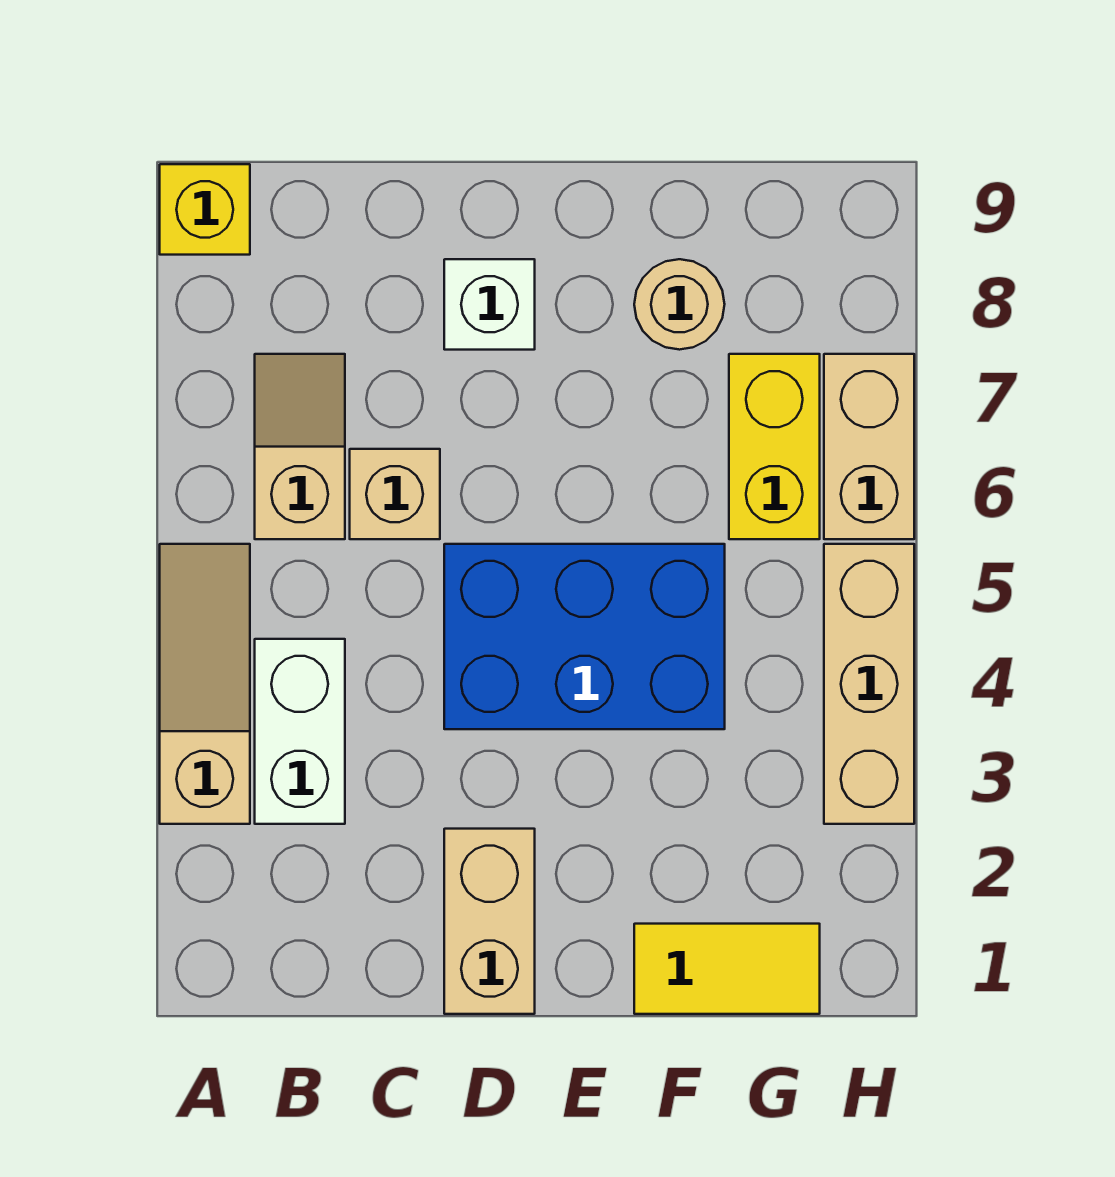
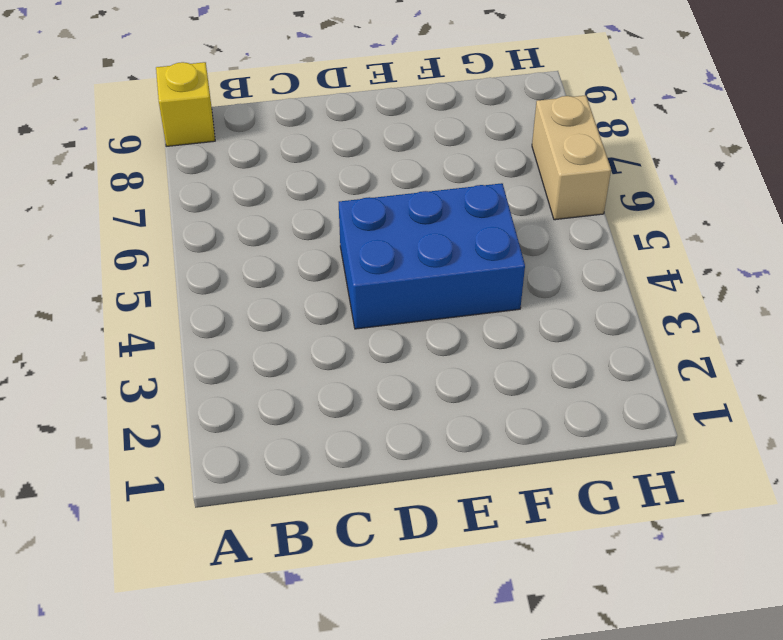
none -> tan 1x3 slope [160,544,250,824]
none -> white 1x2 brick [255,639,345,824]
none -> tan 1x2 slope [255,354,345,539]

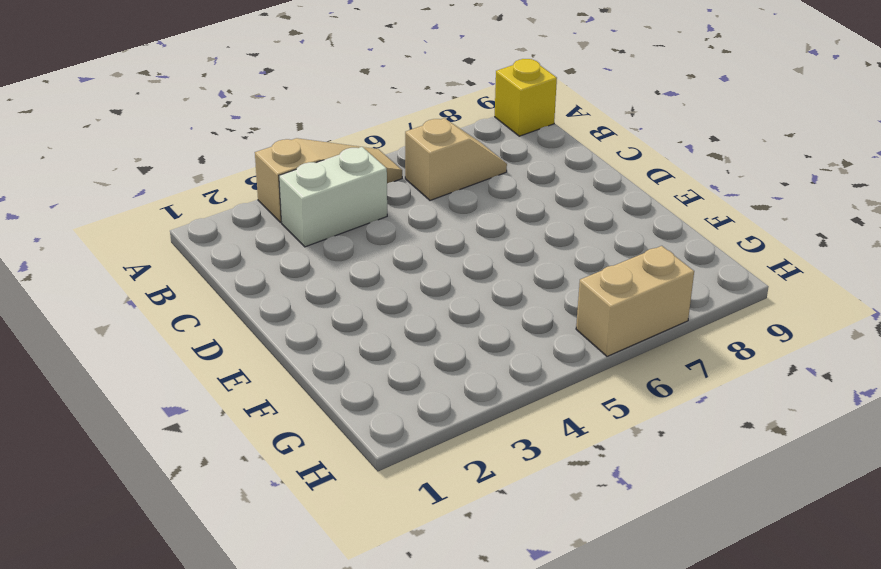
none -> tan 1x1 brick [350,449,440,539]
none -> tan 1x2 brick [444,829,535,1014]
none -> blue 2x3 brick [444,544,725,729]

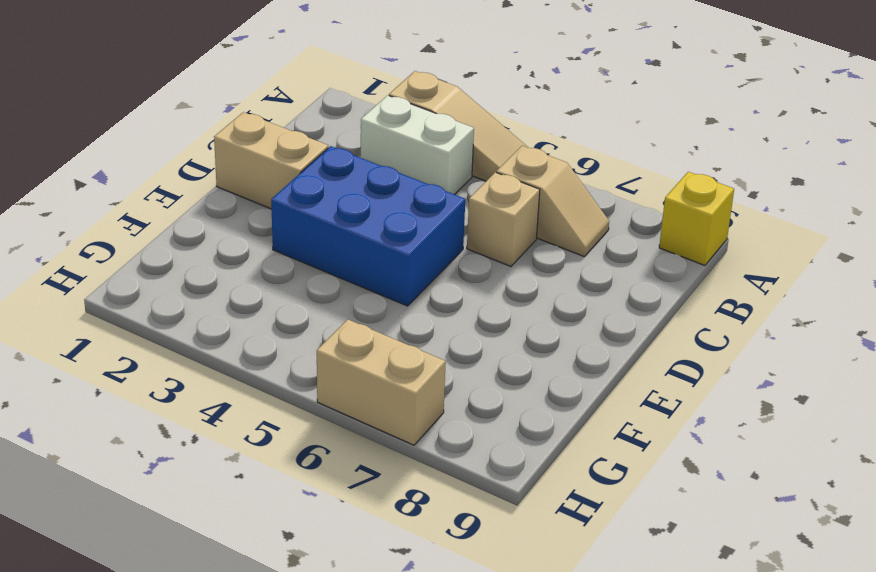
blue 2x3 brick [271,146,465,306] -> blue 2x3 brick turned to [444,544,725,729]
none -> white 1x1 brick [444,259,535,350]
none -> yellow 1x2 tile [634,924,820,1014]
none -> tan 1x1 round brick [634,259,725,350]

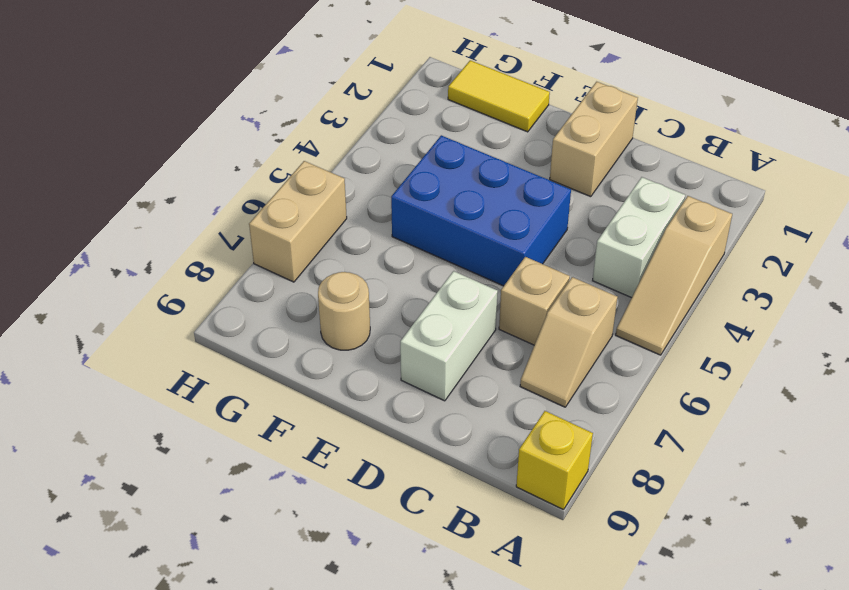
white 1x2 brick [400,271,498,401] -> white 1x1 brick [444,259,535,350]
none -> yellow 1x2 brick [729,354,820,539]
none -> tan 1x3 brick [824,544,914,824]

